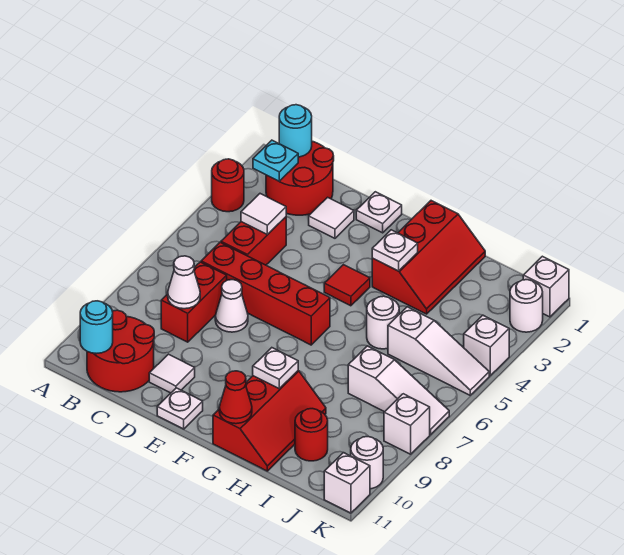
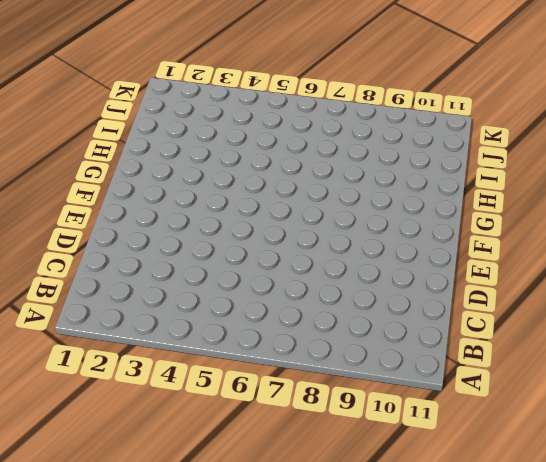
none -> red 1x1 round brick [212,159,244,212]
none -> red 2x2 round brick [266,141,334,215]
none -> red 2x2 round brick [87,310,154,392]
none -> red 1x2 brick [221,217,286,265]

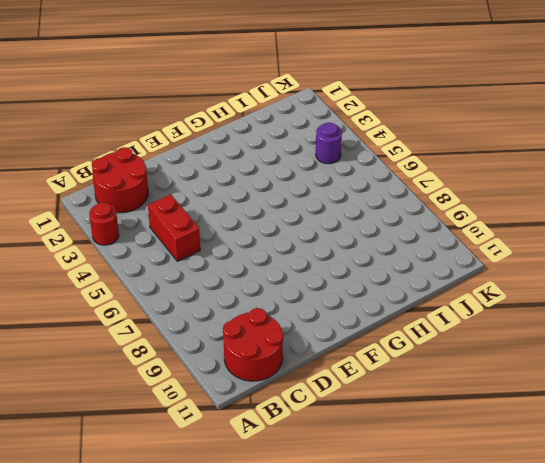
purple 1x1 round brick [316,122,342,164] -> none
none -> red 1x4 brick [201,242,330,345]
none -> red 1x2 brick [161,262,227,342]
none -> white 1x1 tile [309,197,354,238]
none -> white 1x1 cone [215,280,248,332]

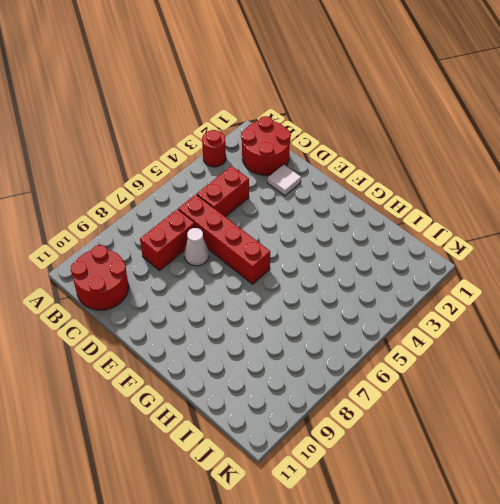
none -> white 1x1 tile [149,354,195,393]
none -> white 1x1 plate [356,192,402,233]
none -> white 1x1 plate [157,388,203,429]
none -> red 1x1 tile [324,265,370,306]

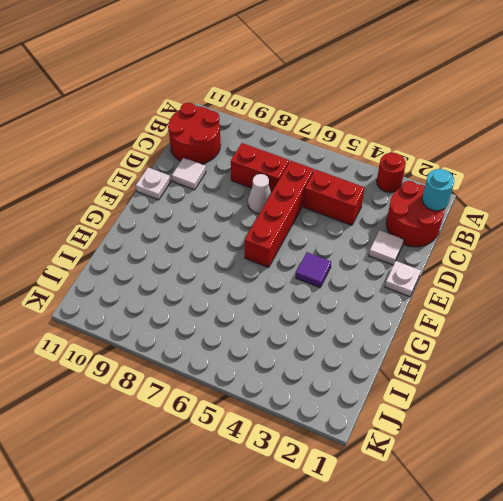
purple 1x1 tile [296,252,331,288] -> red 1x1 tile [324,265,370,306]
none -> red 2x3 slope [372,201,485,314]
none -> red 2x3 slope [213,371,326,471]
none -> white 1x1 round brick [367,296,399,349]
none -> white 1x3 slope [388,307,489,395]

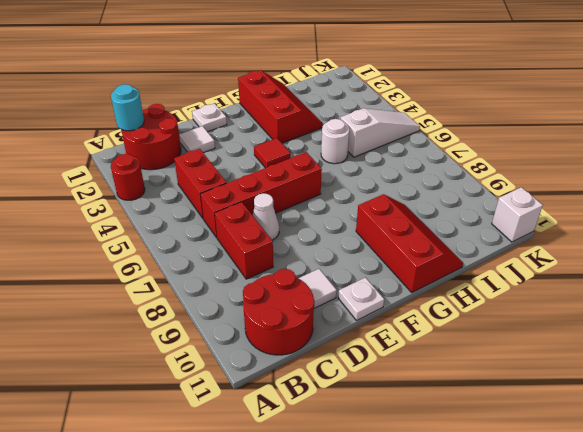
none -> white 1x3 slope [348,346,449,435]
none -> red 1x1 round brick [295,409,328,461]
none -> white 1x1 brick [523,256,569,317]
none -> white 1x1 round brick [510,280,543,332]

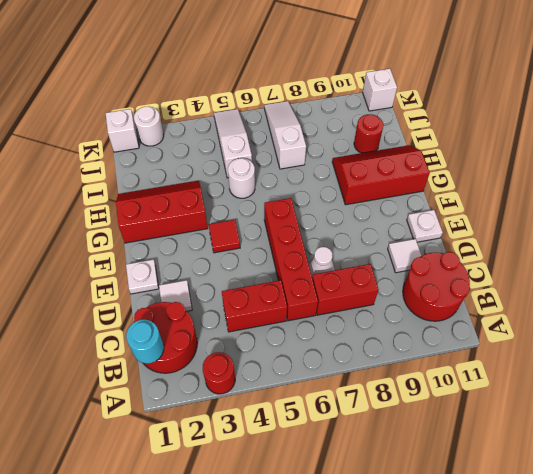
none -> white 1x1 brick [463,315,509,376]
none -> white 1x1 brick [384,394,430,454]
none -> white 1x1 round brick [351,437,383,489]
none -> cyan 1x1 plate [253,140,298,181]

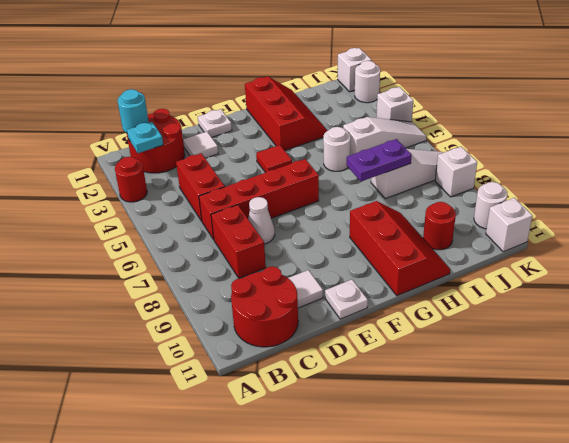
purple 1x2 plate [347,139,412,181] -> none
none -> cyan 1x1 round brick [80,301,113,353]
none -> white 1x1 tile [241,194,286,235]
none -> white 1x1 cone [168,256,200,309]
none -> white 1x1 plate [372,230,418,271]

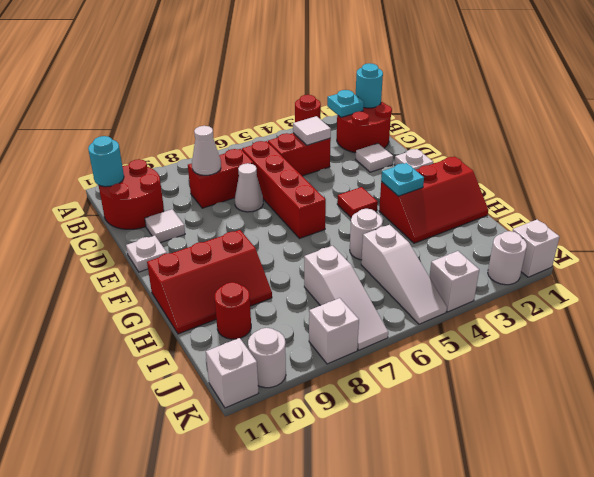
cyan 1x1 plate [381,163,424,196] -> white 1x1 plate [372,230,418,271]
none -> white 1x1 plate [253,348,298,388]
none -> red 1x1 cone [219,371,252,424]

